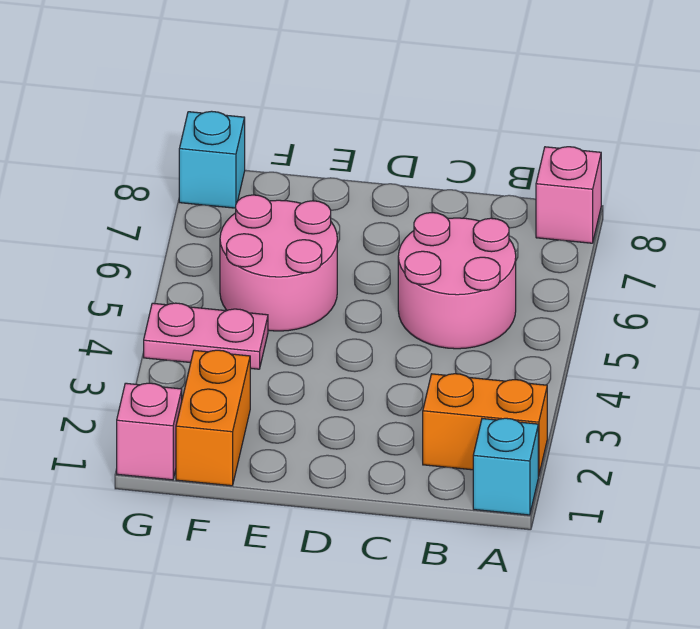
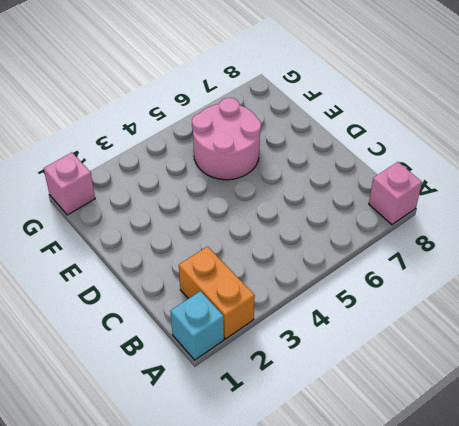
none -> pink 2x2 round brick [398,213,516,349]
none -> orange 1x2 brick [176,350,250,486]

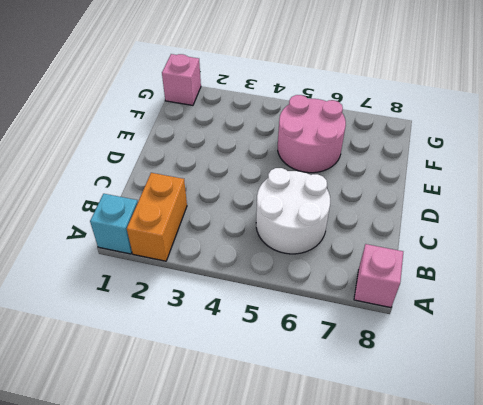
white 2x2 round brick [256,168,330,254] -> pink 2x2 round brick [398,213,516,349]
none -> orange 1x2 brick [176,350,250,486]
none -> pink 1x2 plate [144,303,268,369]

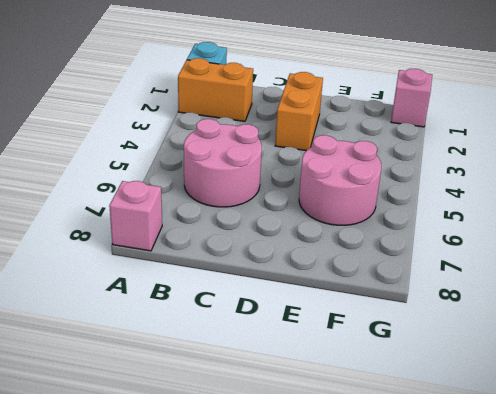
orange 1x2 brick [275,72,323,151] -> orange 1x2 brick moved to [176,350,250,486]
none -> pink 1x2 plate [144,303,268,369]
none -> cyan 1x1 brick [179,111,245,208]

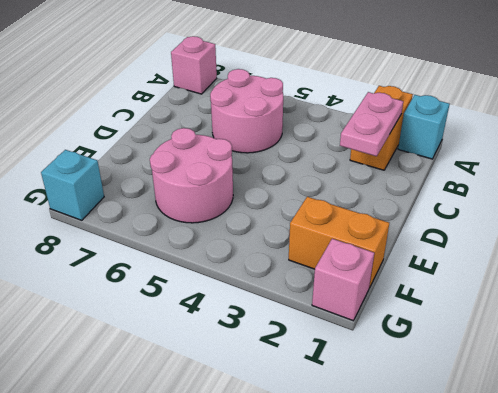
pink 1x2 plate [340,92,403,156] -> pink 1x2 plate moved to [144,303,268,369]

